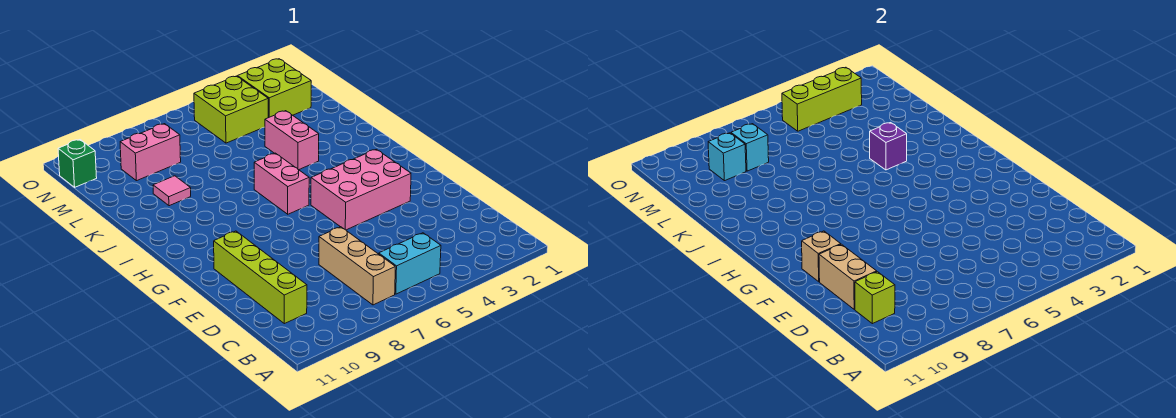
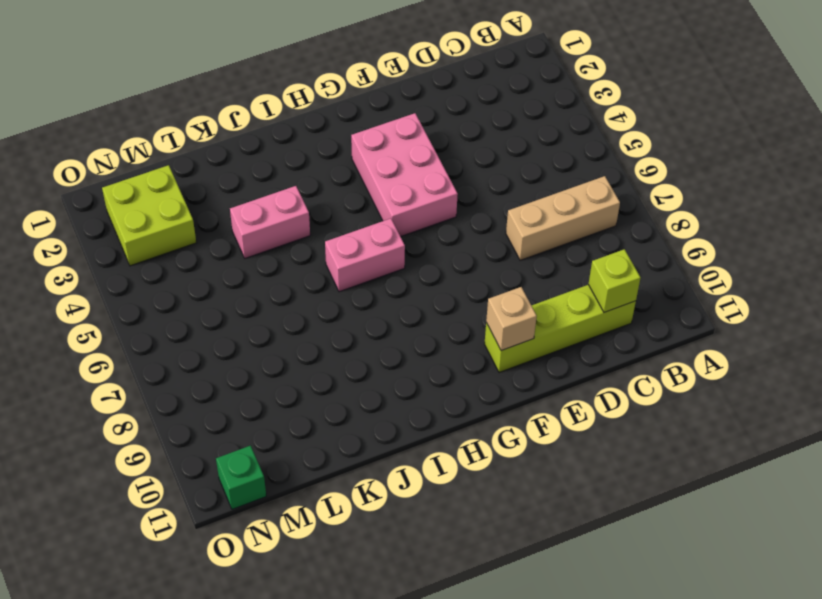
none -> cyan 1x2 brick [379,233,441,294]
none -> pink 1x1 tile [153,176,191,206]
none -> lime 2x2 brick [194,76,268,143]

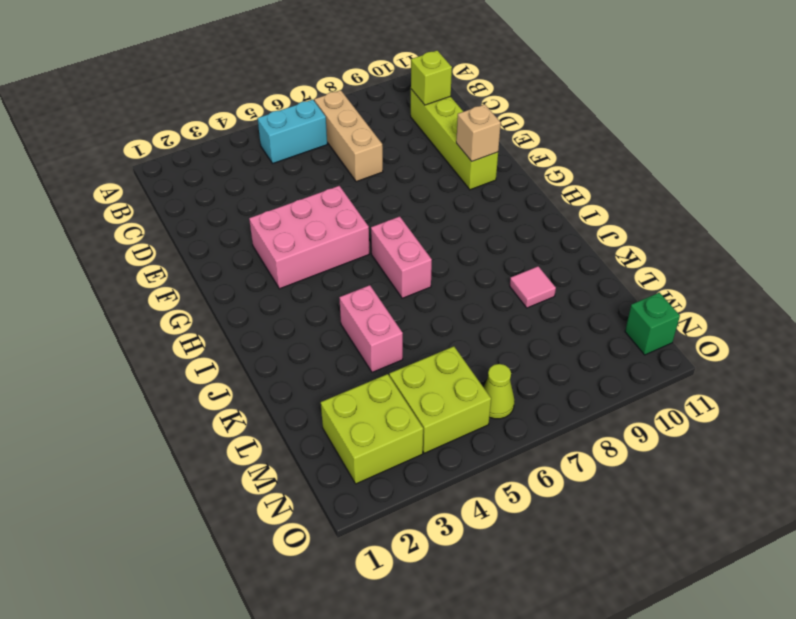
lime 1x1 cone [484,364,515,419] -> none
none -> pink 1x2 brick [120,124,181,181]
none -> tan 1x2 brick [819,244,877,309]
none -> purple 1x1 brick [870,123,907,170]

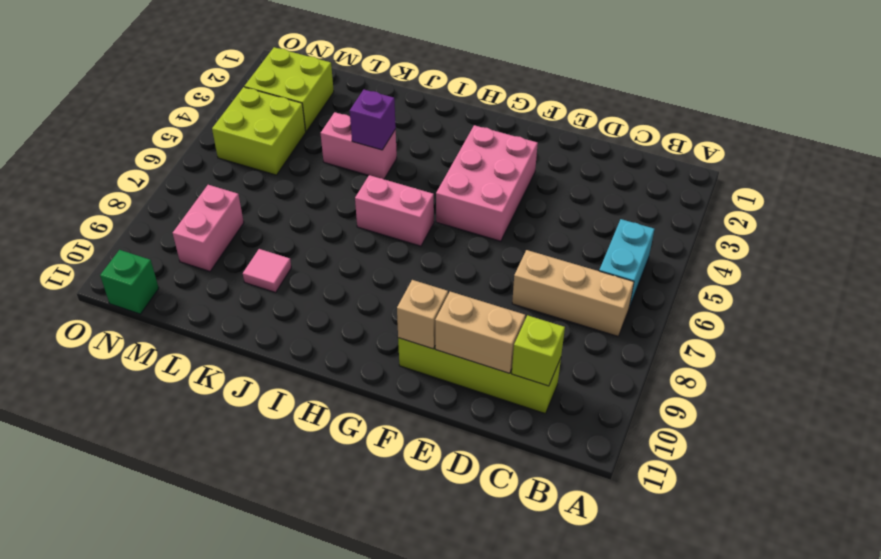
none -> cyan 1x1 brick [731,124,769,171]
none -> cyan 1x1 brick [708,133,746,181]
none -> lime 1x3 brick [782,67,862,131]

